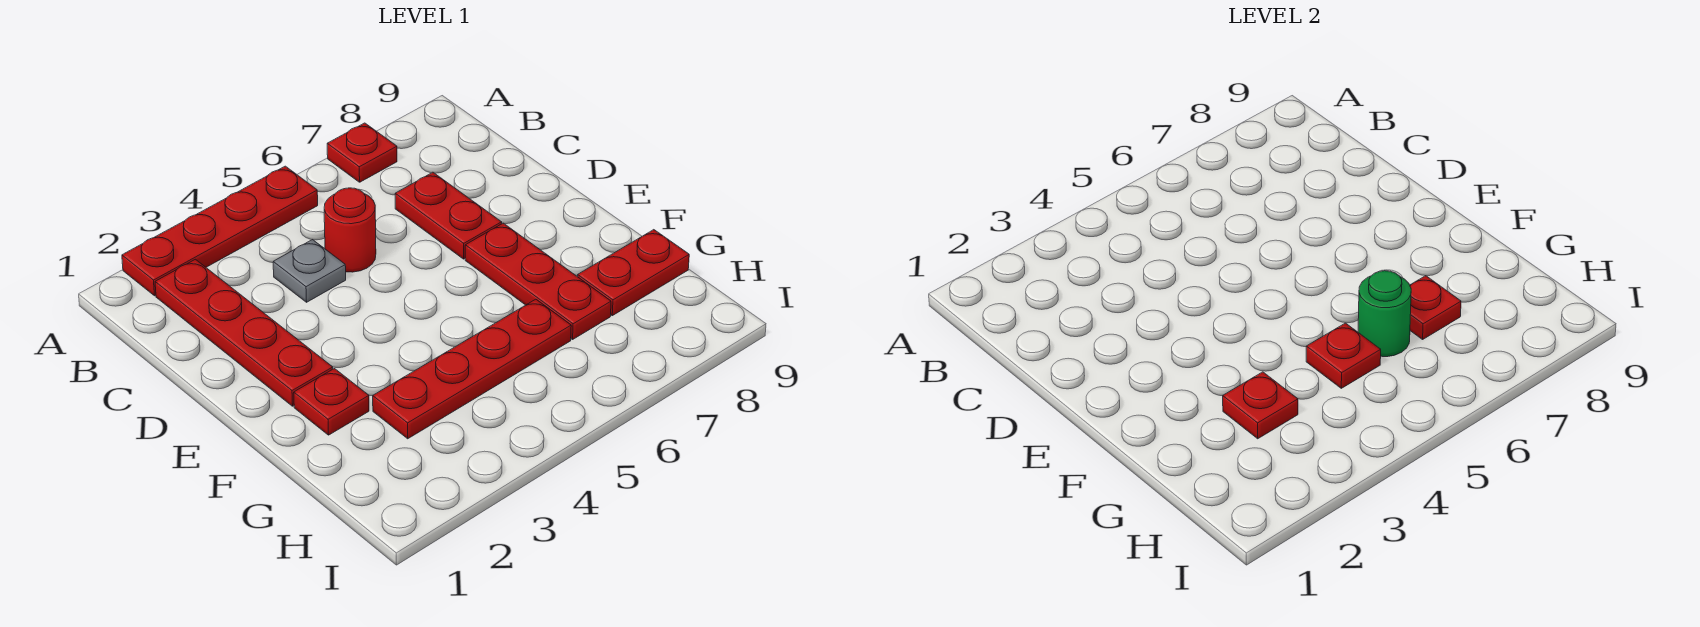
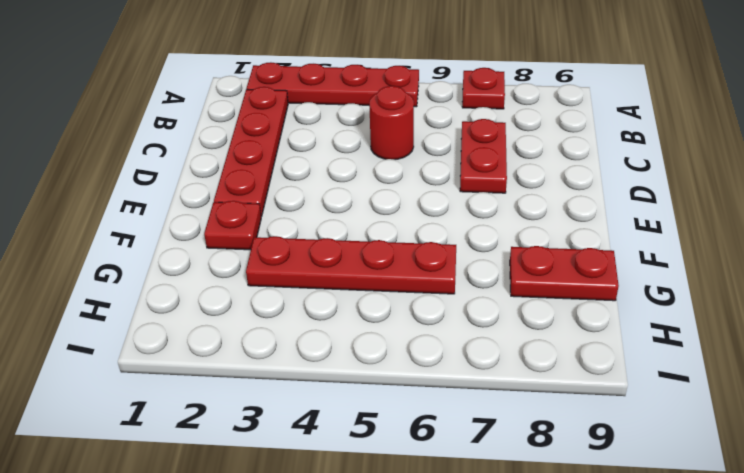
none -> grey 1x1 plate [273,240,346,302]
none -> red 1x3 plate [465,223,611,339]
none -> red 1x1 plate [1223,372,1298,439]

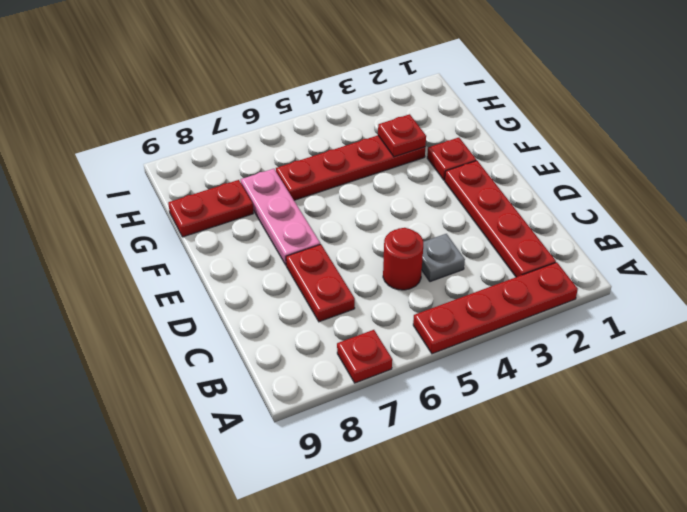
pink 1x3 plate [241,169,320,265] -> red 1x3 plate [465,223,611,339]
none -> red 1x1 plate [1306,323,1381,388]
none -> green 1x1 round brick [1358,271,1411,357]
none -> red 1x1 plate [1410,276,1461,339]

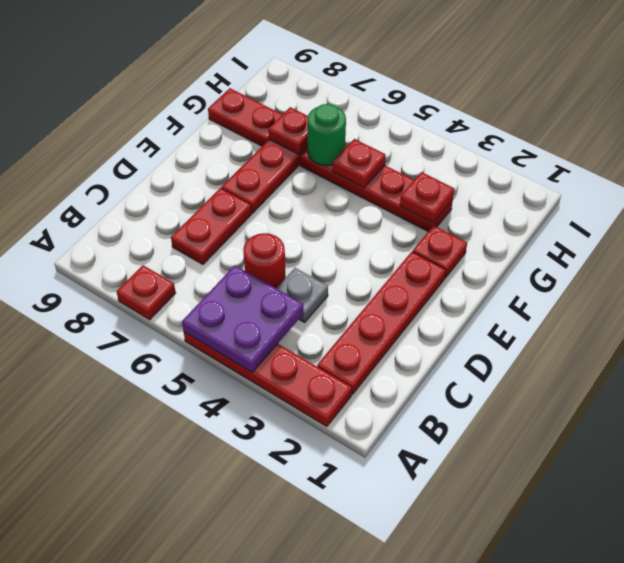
purple 2x2 plate [182,266,303,372] -> none

